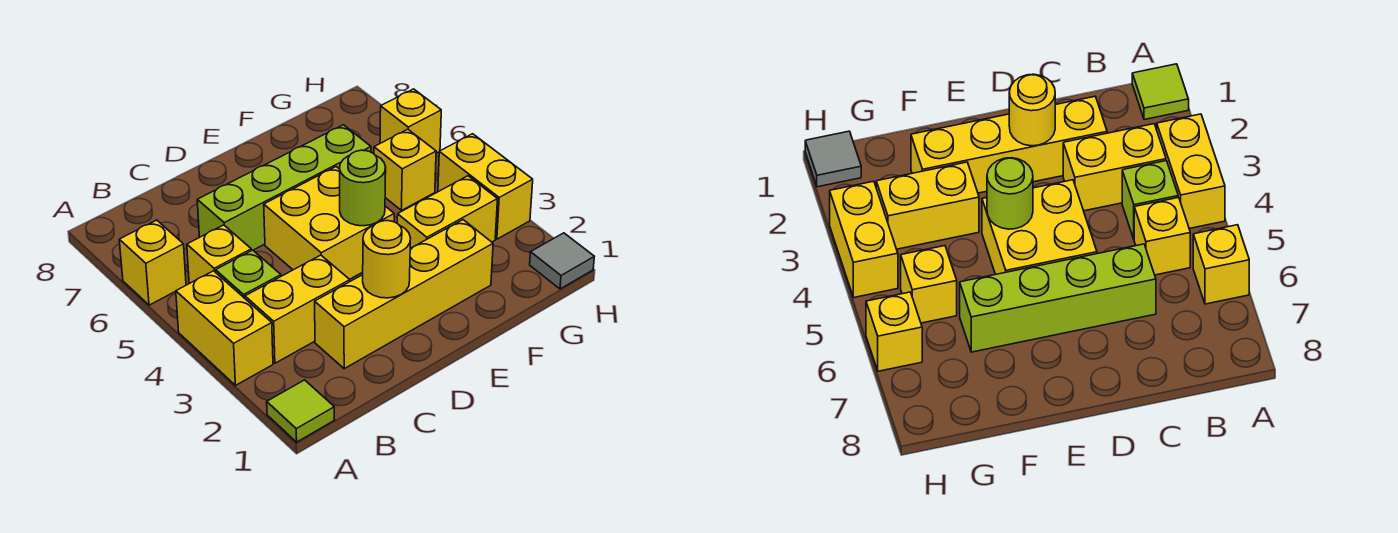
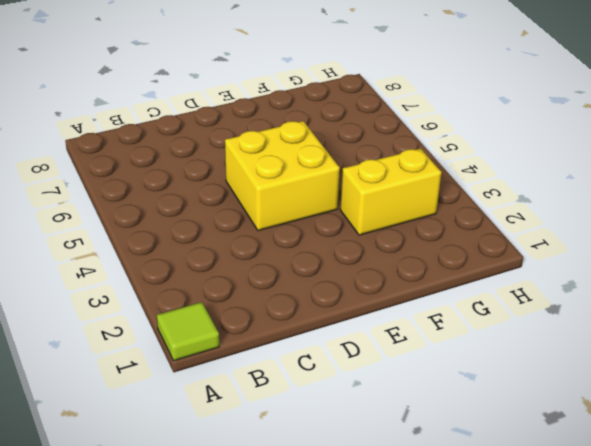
none -> yellow 1x2 brick [176,271,273,385]
none -> yellow 1x1 brick [119,220,186,305]
none -> yellow 1x2 brick [245,255,350,363]

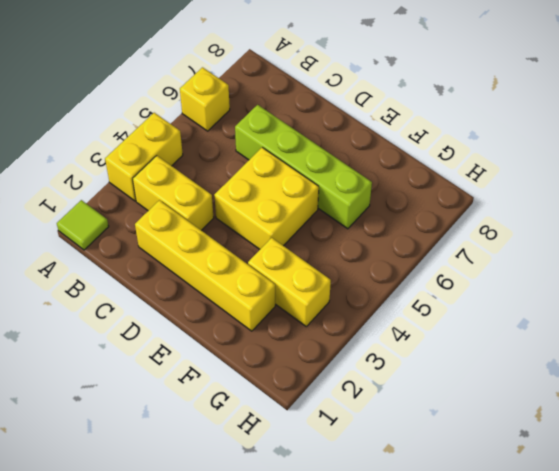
none -> lime 1x1 brick [216,250,281,298]
none -> yellow 1x1 brick [187,225,251,283]
none -> yellow 1x1 brick [374,129,436,210]

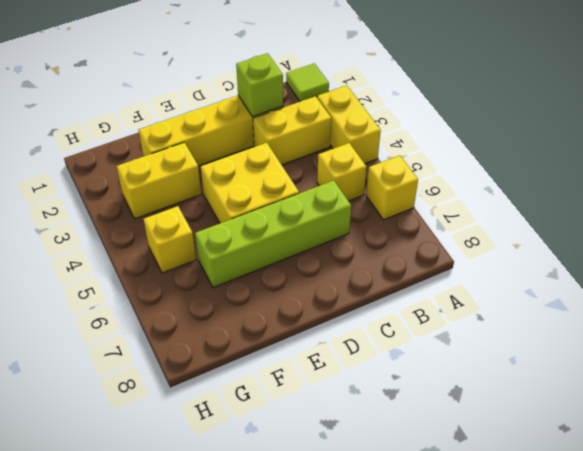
lime 1x1 brick [236,53,283,117] -> lime 1x1 brick moved to [216,250,281,298]
none -> grey 1x1 tile [530,233,594,289]
none -> yellow 1x2 brick [438,134,533,239]
none -> yellow 1x1 brick [380,89,441,153]

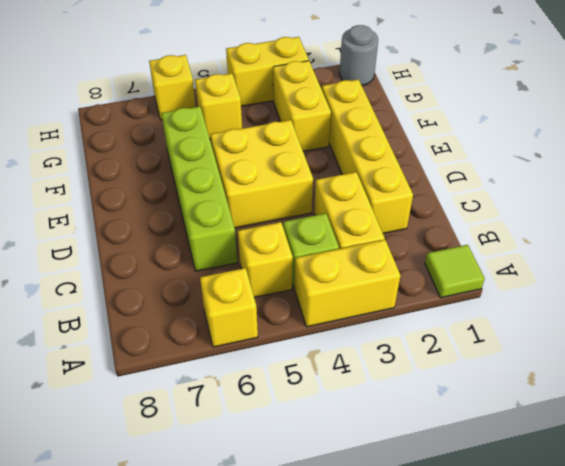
grey 1x1 round brick [339,25,378,85] -> grey 1x1 tile [530,233,594,289]
none -> yellow 1x1 round brick [363,221,411,298]
none -> lime 1x1 round brick [340,150,386,226]

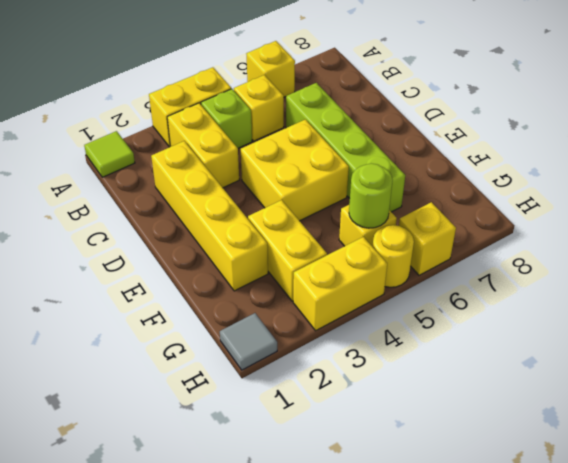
lime 1x1 round brick [349,163,393,228] -> lime 1x1 round brick moved to [340,150,386,226]
yellow 1x1 round brick [373,225,414,287] -> yellow 1x1 round brick moved to [363,221,411,298]

